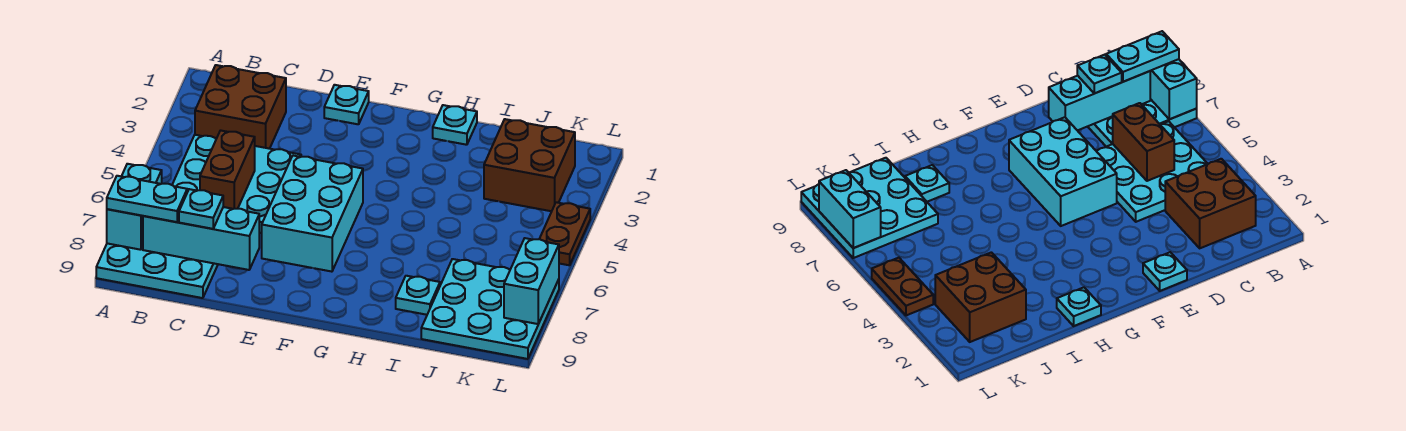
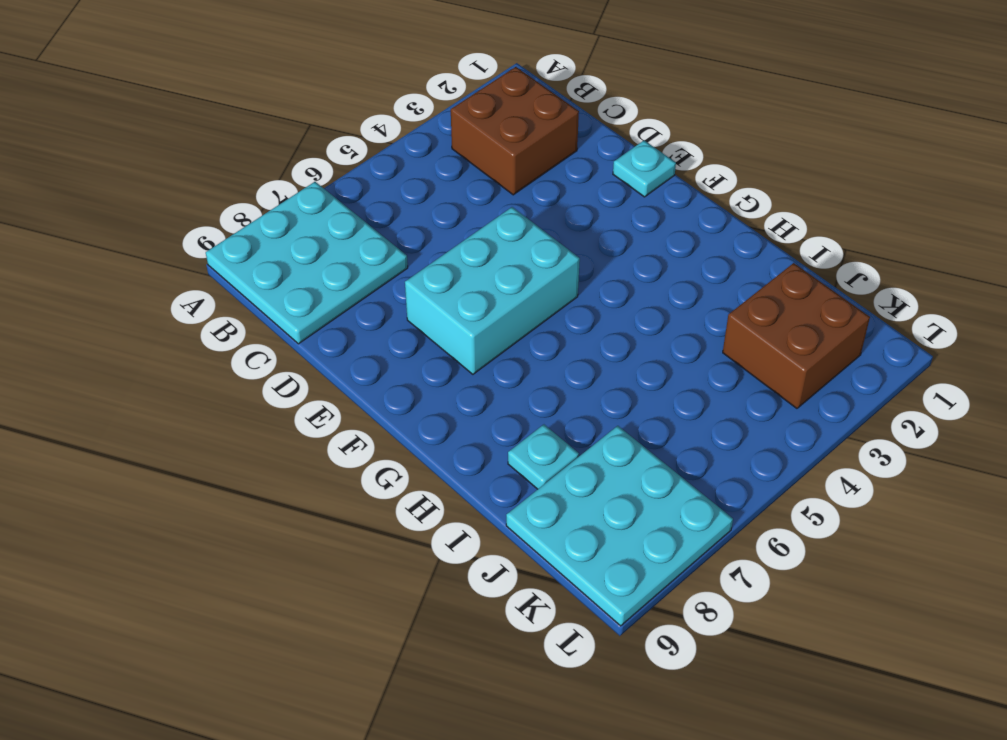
none -> cyan 3x3 plate [172,135,301,233]
none -> cyan 1x1 plate [433,105,477,145]
none -> brown 1x2 plate [540,202,590,265]

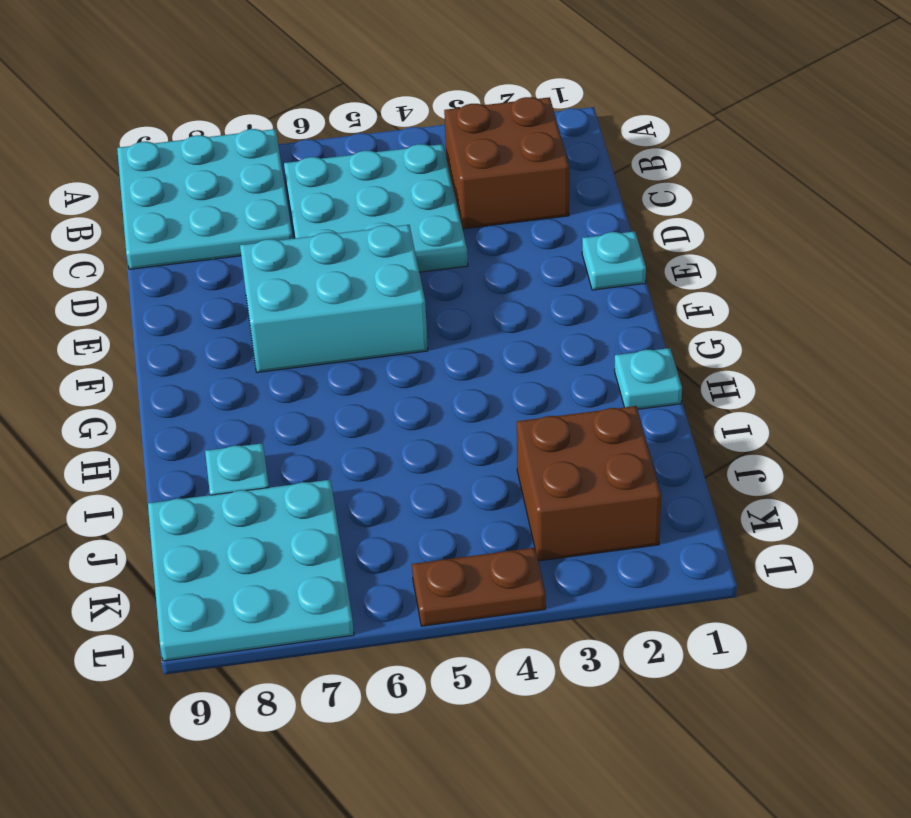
none -> cyan 1x2 brick [107,164,162,250]
none -> cyan 1x3 brick [143,207,259,270]
none -> brown 1x2 brick [200,130,255,209]

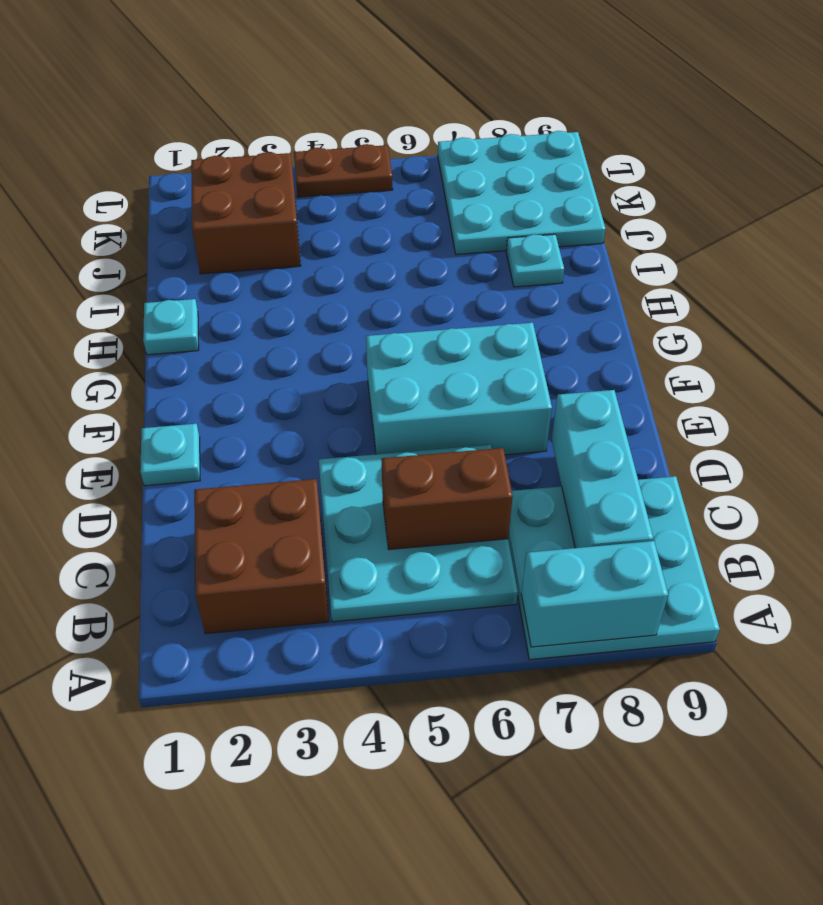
none -> cyan 1x2 brick [504,238,559,324]
none -> cyan 1x2 plate [107,176,187,222]
none -> cyan 1x1 plate [179,189,223,229]

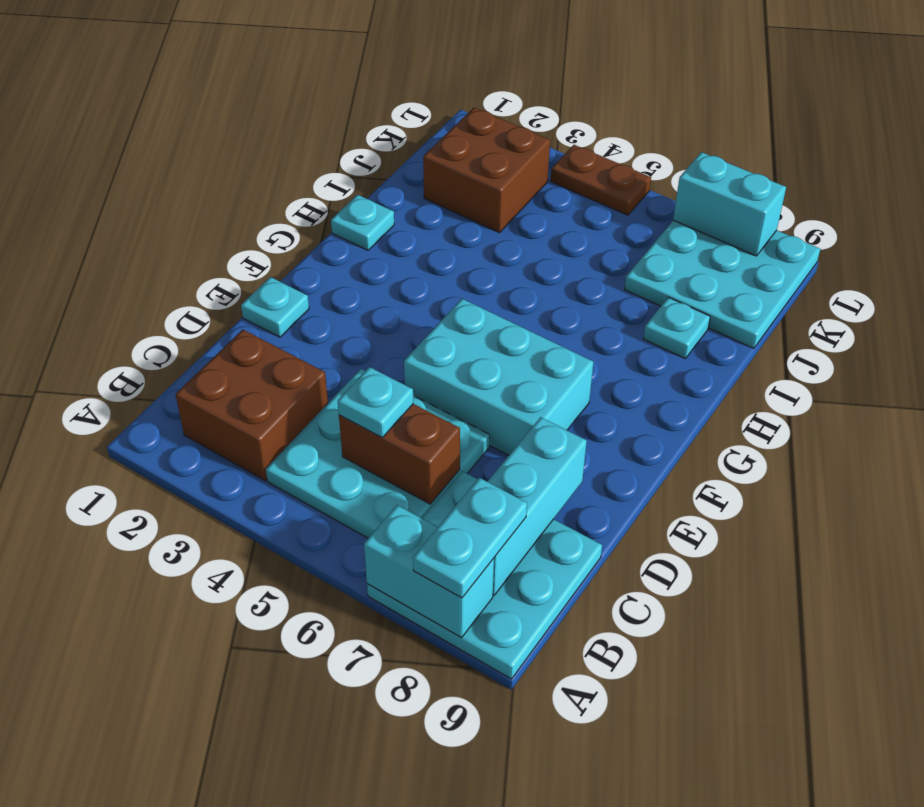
cyan 1x1 plate [338,367,413,437] -> cyan 1x1 plate moved to [179,189,223,229]

